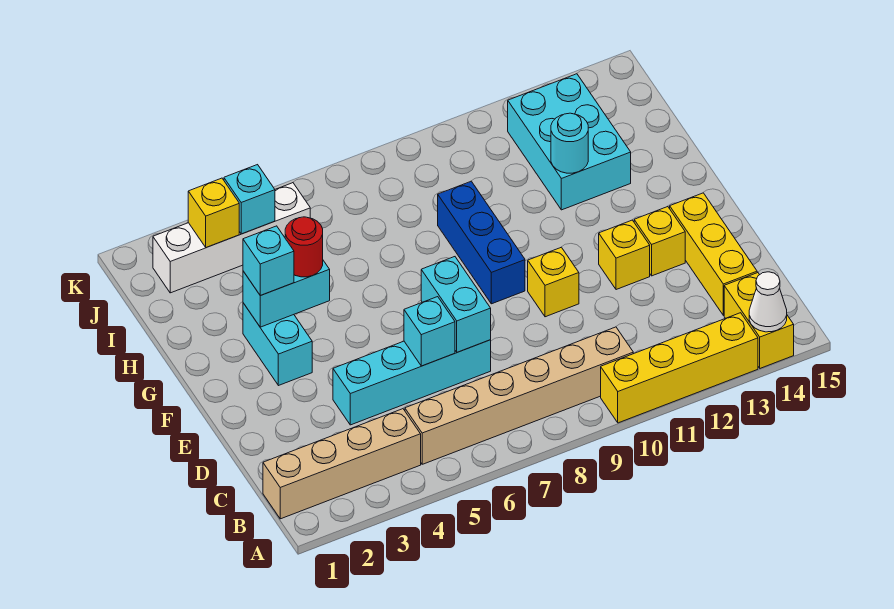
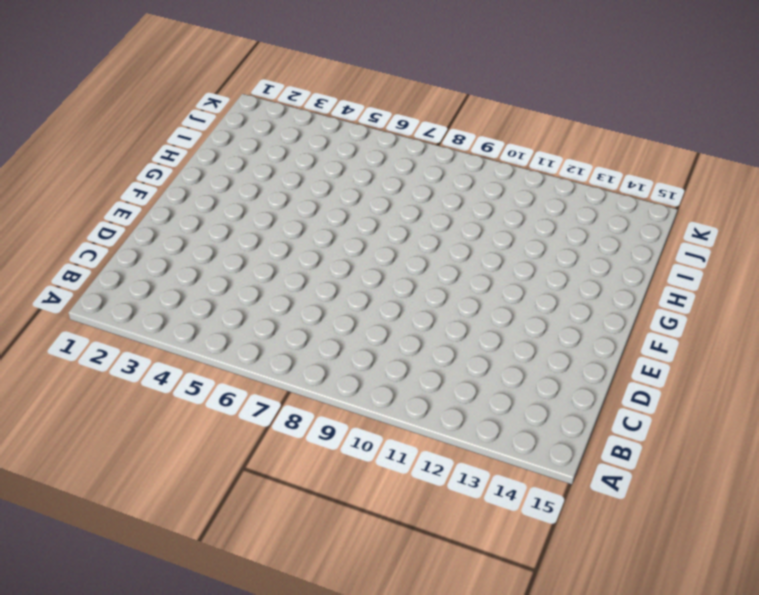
none -> yellow 1x4 brick [601,313,758,423]
none -> yellow 1x2 brick [724,272,794,368]
none -> tan 1x4 brick [263,409,421,519]

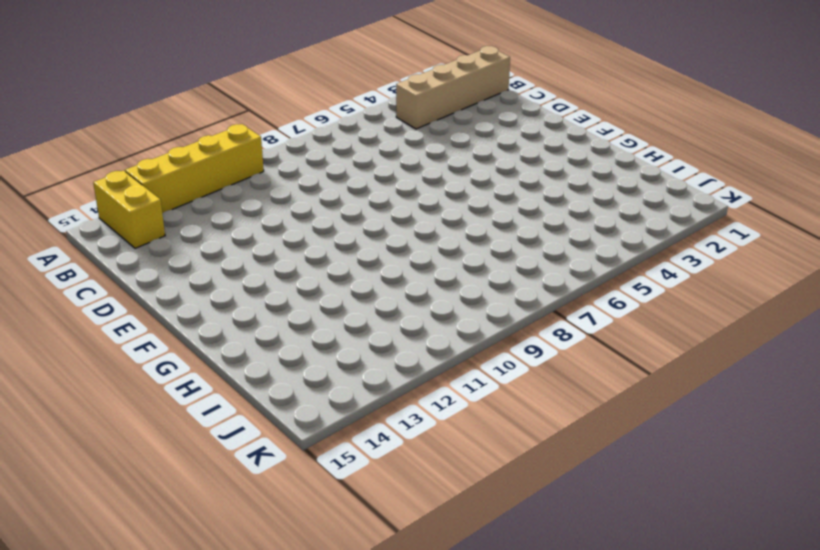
none -> tan 1x6 brick [405,327,633,464]
none -> yellow 1x3 brick [670,193,757,315]
none -> cyan 1x4 brick [333,340,491,425]

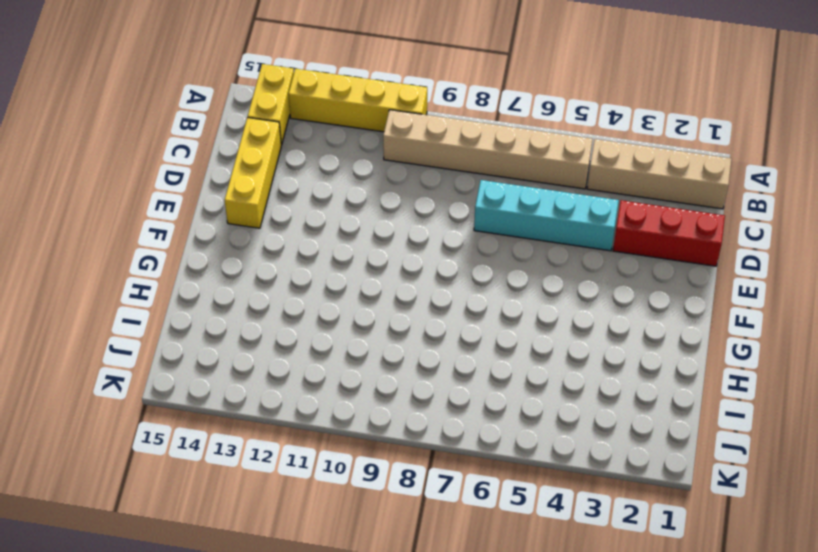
red 1x3 brick [613,200,725,266] -> none
none -> yellow 1x1 brick [528,247,579,317]
none -> yellow 1x1 brick [599,220,650,290]
none -> yellow 1x1 brick [634,206,685,276]

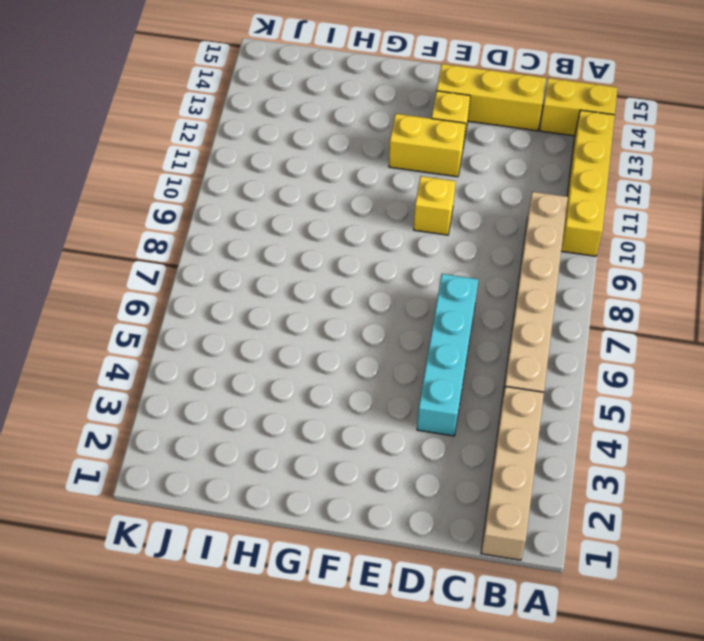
yellow 1x2 brick [389,114,466,177] -> yellow 1x1 brick [599,220,650,290]
none -> cyan 1x2 brick [243,303,312,386]
none -> blue 1x3 brick [438,181,525,304]
none -> cyan 2x3 brick [508,74,631,210]

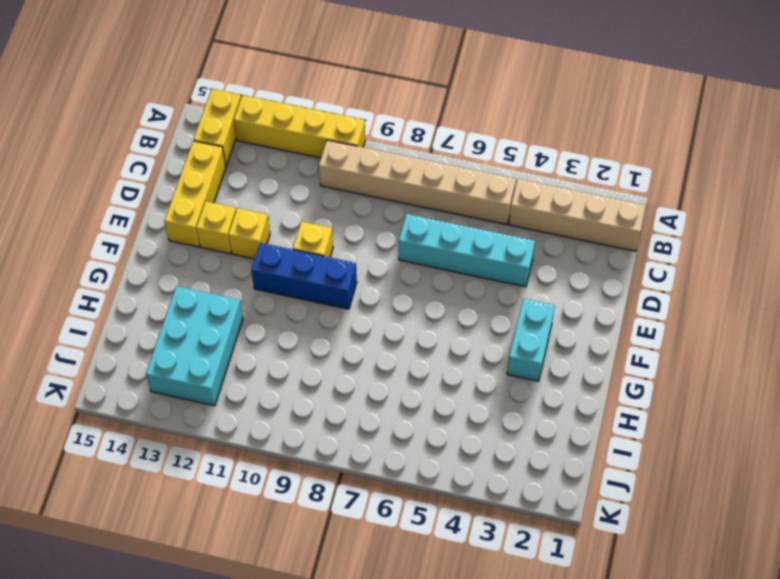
blue 1x3 brick [251,243,357,309] -> blue 1x3 brick turned to [438,181,525,304]
none -> white 1x4 brick [153,183,310,293]
none -> white 1x1 cone [749,272,787,332]
none -> cyan 1x1 brick [404,297,455,366]

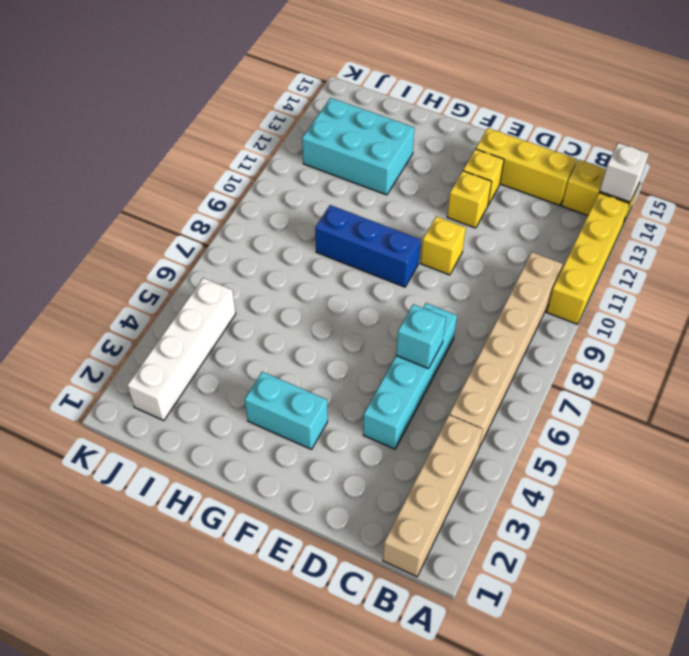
white 1x1 brick [600,143,649,202] -> white 1x1 cone [749,272,787,332]
none -> cyan 1x2 brick [421,257,491,352]
none -> cyan 1x2 brick [243,261,330,327]
none -> cyan 1x1 round brick [551,113,588,173]

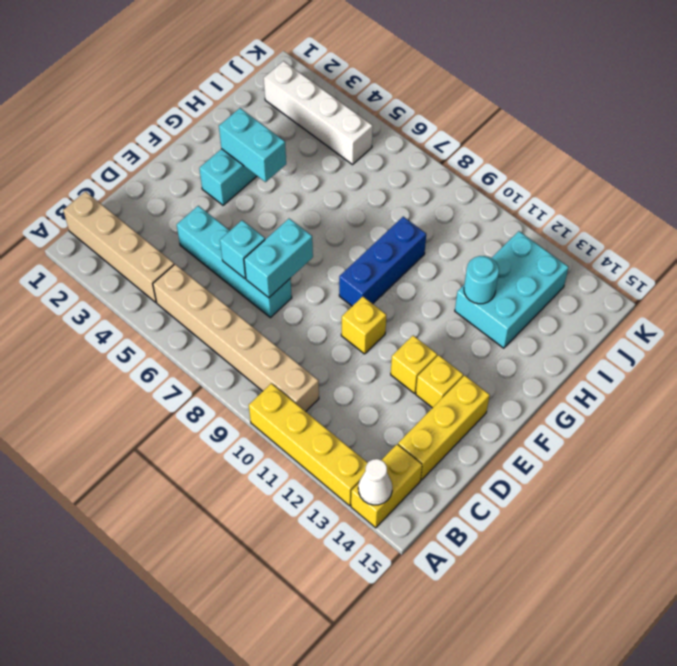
none -> yellow 1x1 brick [188,178,239,248]
none -> cyan 1x1 brick [224,165,275,234]
none -> cyan 1x1 brick [243,226,294,295]

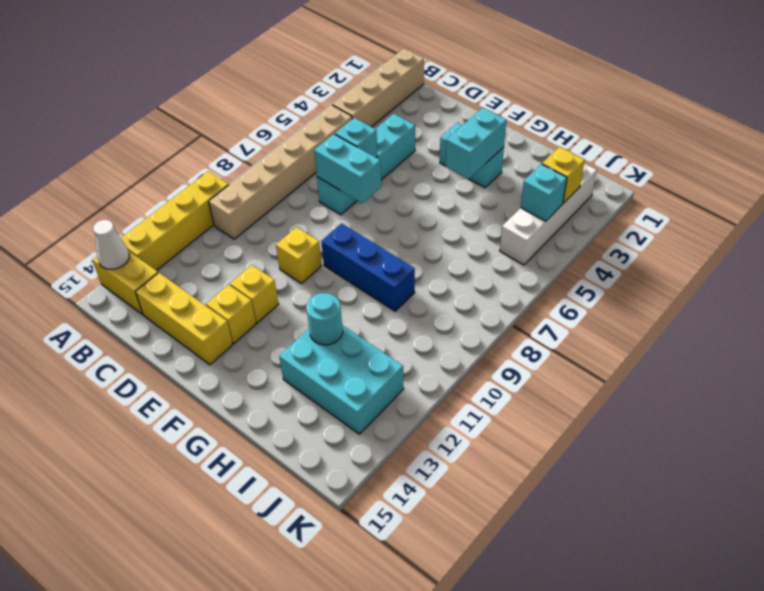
none -> cyan 1x1 brick [243,226,294,295]
none -> red 1x1 round brick [285,217,323,277]

